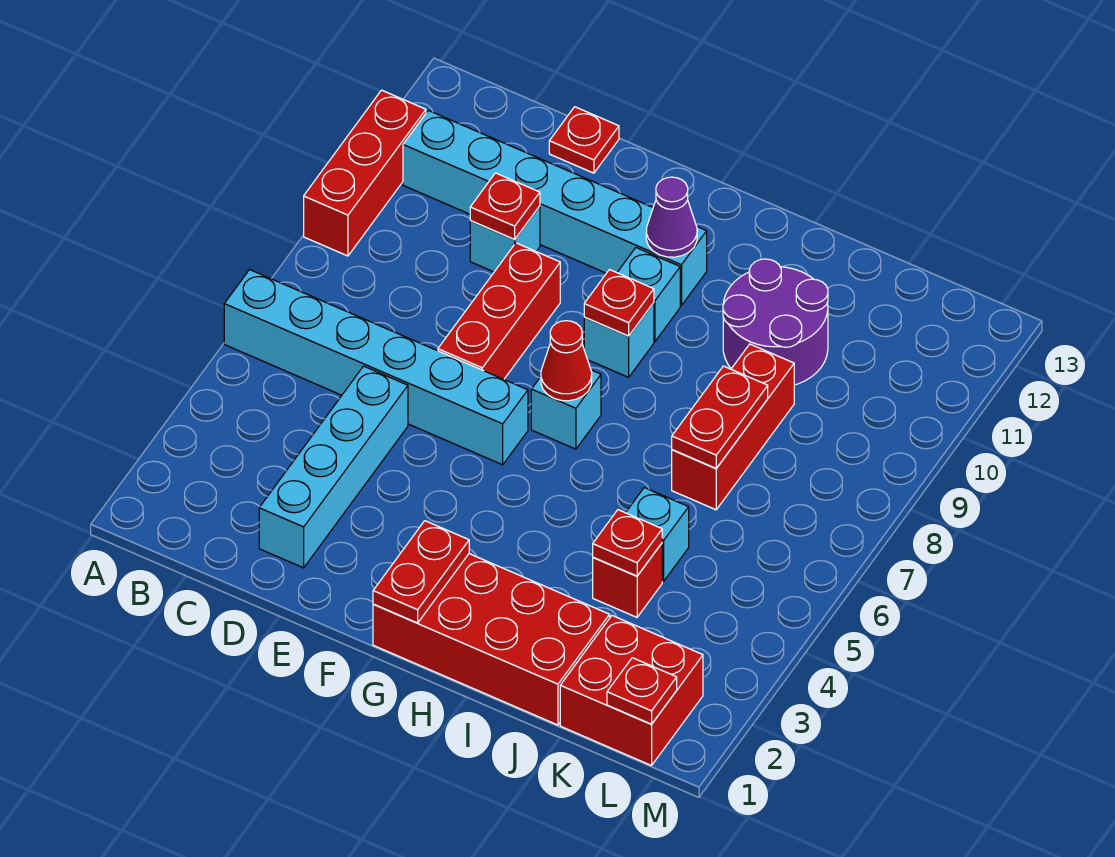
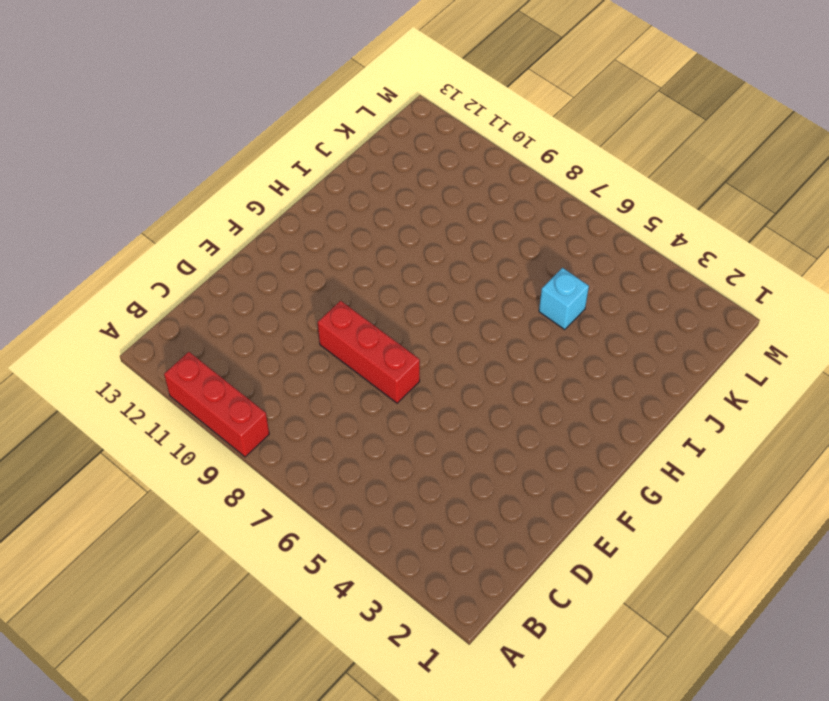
none -> cyan 1x6 brick [224,270,528,465]
none -> cyan 1x6 brick [403,110,707,306]
none -> cyan 1x4 brick [259,366,408,568]

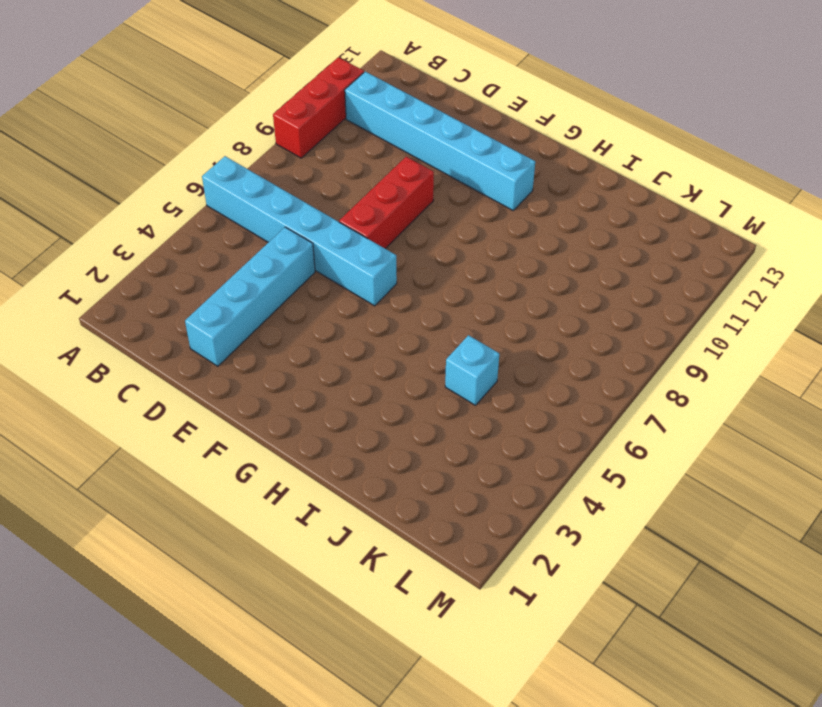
none -> cyan 1x1 brick [470,206,540,272]
none -> red 1x1 plate [549,107,619,173]
none -> red 2x4 brick [373,554,610,725]

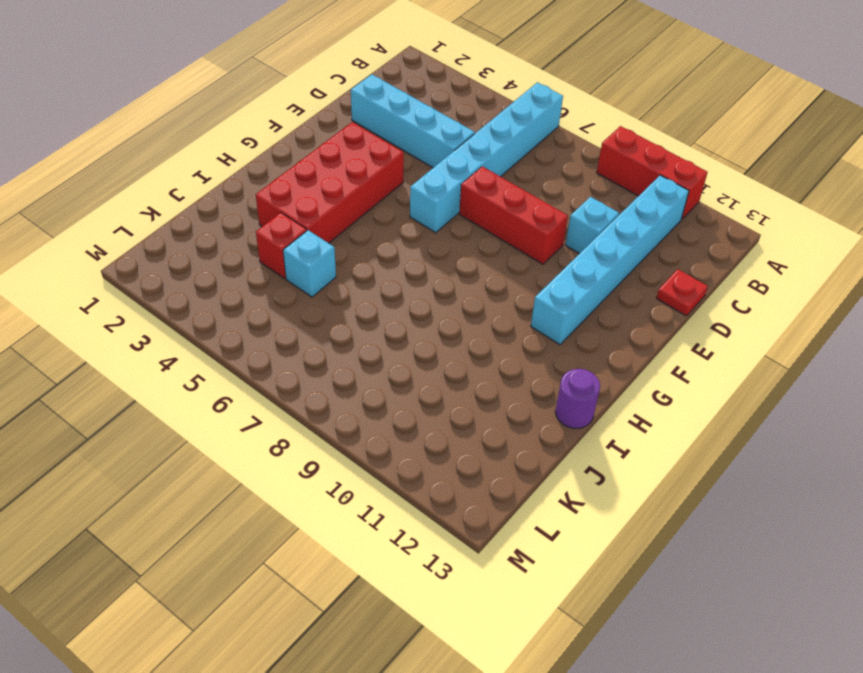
red 2x4 brick [256,122,404,243] -> red 2x4 brick moved to [373,554,610,725]
purple 1x1 round brick [555,369,600,428] -> none
none -> cyan 1x1 brick [531,370,601,449]
none -> cyan 1x1 brick [584,303,654,377]
none -> cyan 1x1 brick [617,248,680,341]

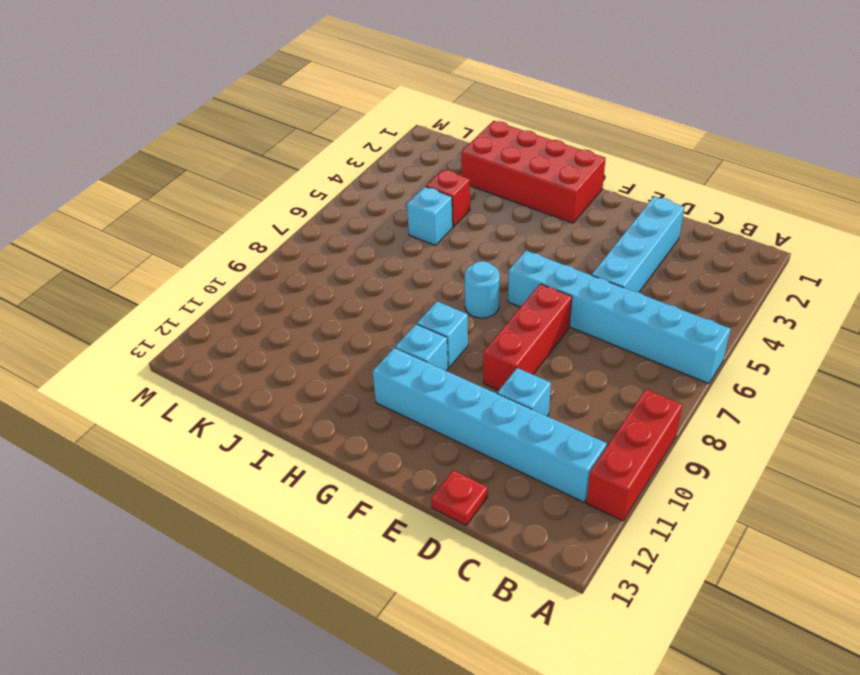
cyan 1x1 round brick [465,261,500,318] -> cyan 1x1 brick [531,370,601,449]
none -> purple 2x2 round brick [723,259,828,385]
none -> red 1x3 brick [672,344,794,510]
none -> red 2x2 brick [560,616,703,766]

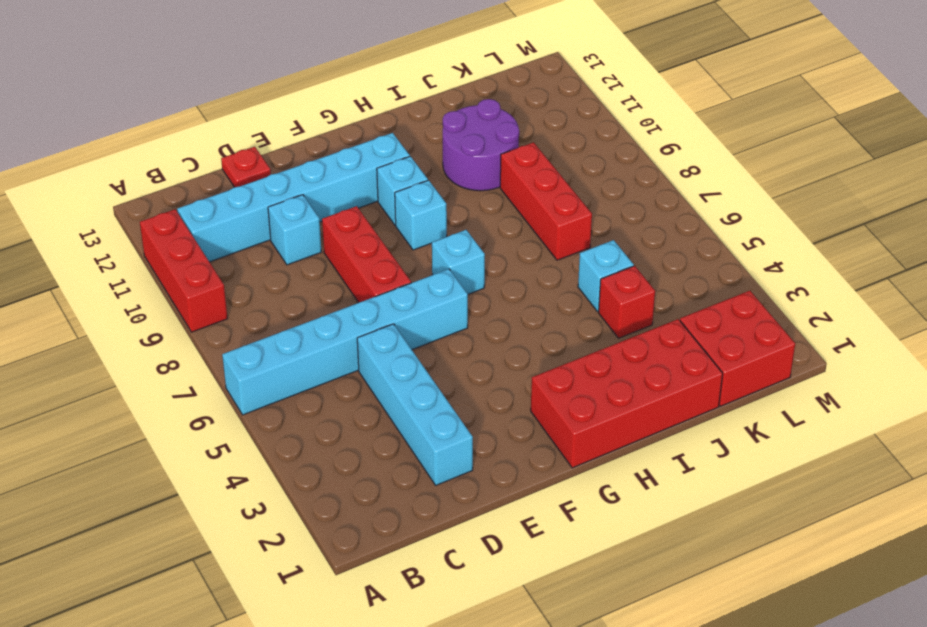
none -> red 1x1 plate [470,173,540,240]
none -> red 1x2 plate [373,521,469,623]
none -> red 1x1 cone [541,321,592,401]

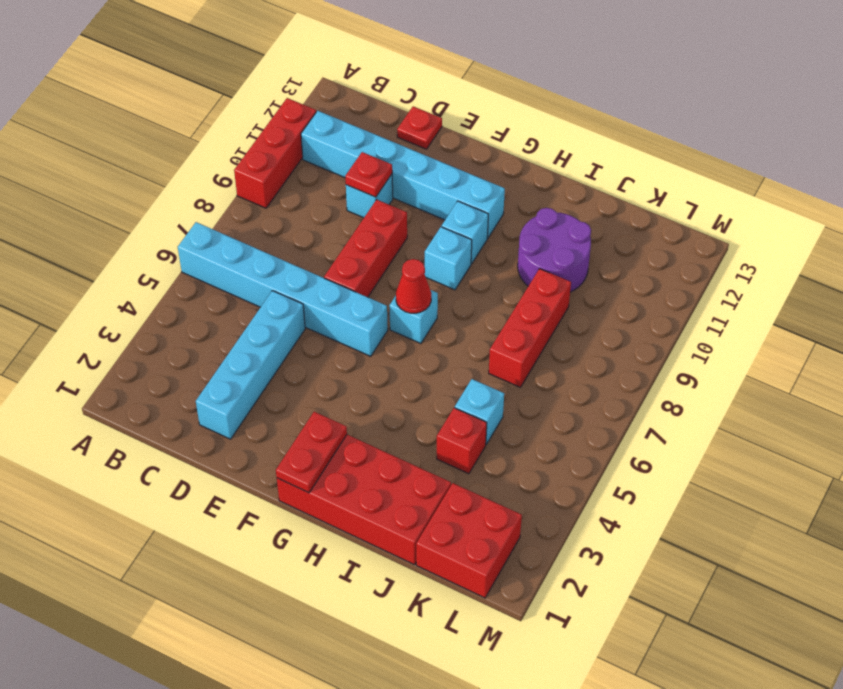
none -> red 1x1 plate [584,270,654,336]
none -> purple 1x1 cone [646,177,697,257]
none -> red 1x1 plate [593,510,662,576]

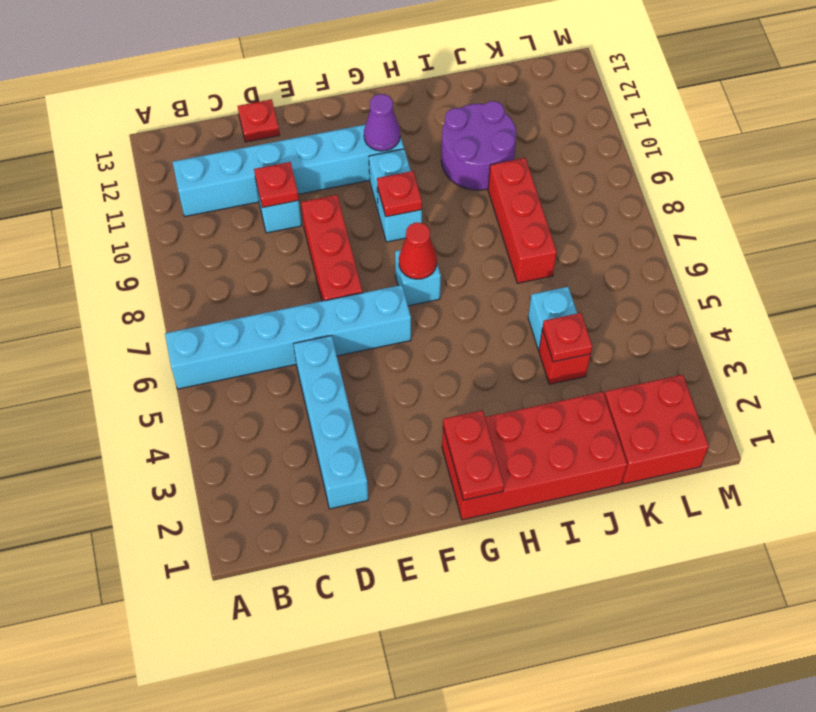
none -> red 1x3 brick [304,90,426,256]
none -> red 1x2 plate [672,366,768,468]
none -> red 1x1 plate [607,658,677,724]

